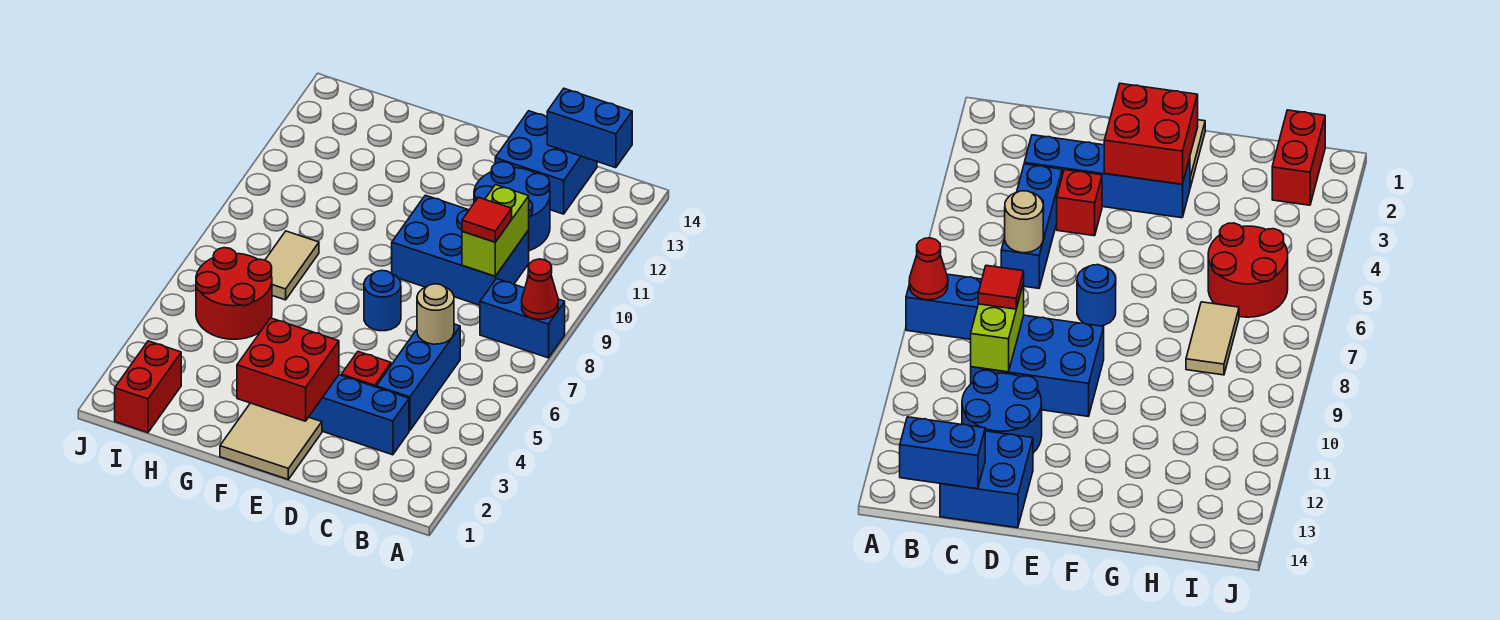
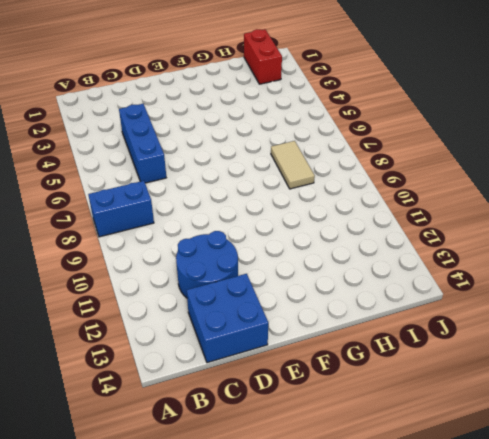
none -> blue 1x4 brick [309,375,409,455]
none -> blue 2x3 brick [392,195,529,305]
none -> red 1x1 brick [341,352,391,387]

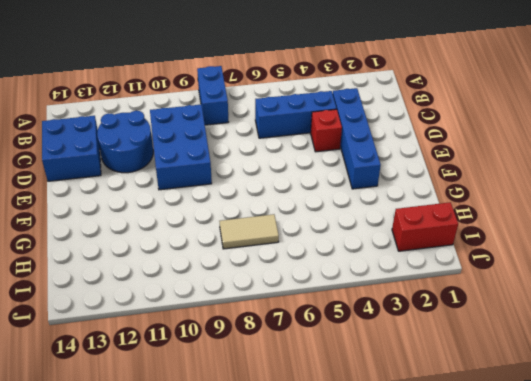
none -> tan 2x2 tile [220,403,322,479]
none -> blue 1x1 round brick [364,270,401,331]
none -> red 2x2 round brick [196,248,272,339]

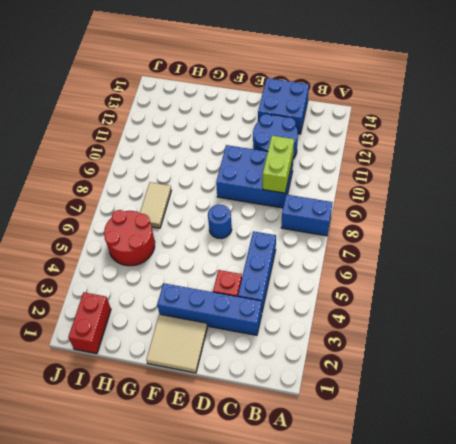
none -> red 1x1 cone [522,259,558,319]
none -> blue 1x2 brick [547,89,632,168]
none -> tan 1x1 round brick [417,284,454,344]

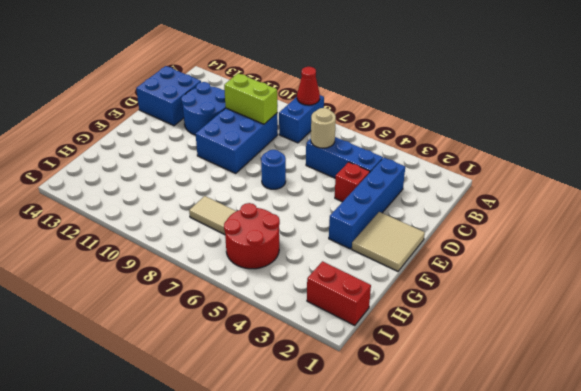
none -> blue 1x2 brick [547,89,632,168]
none -> red 2x2 brick [237,318,339,421]
none -> red 1x1 tile [462,197,512,242]

